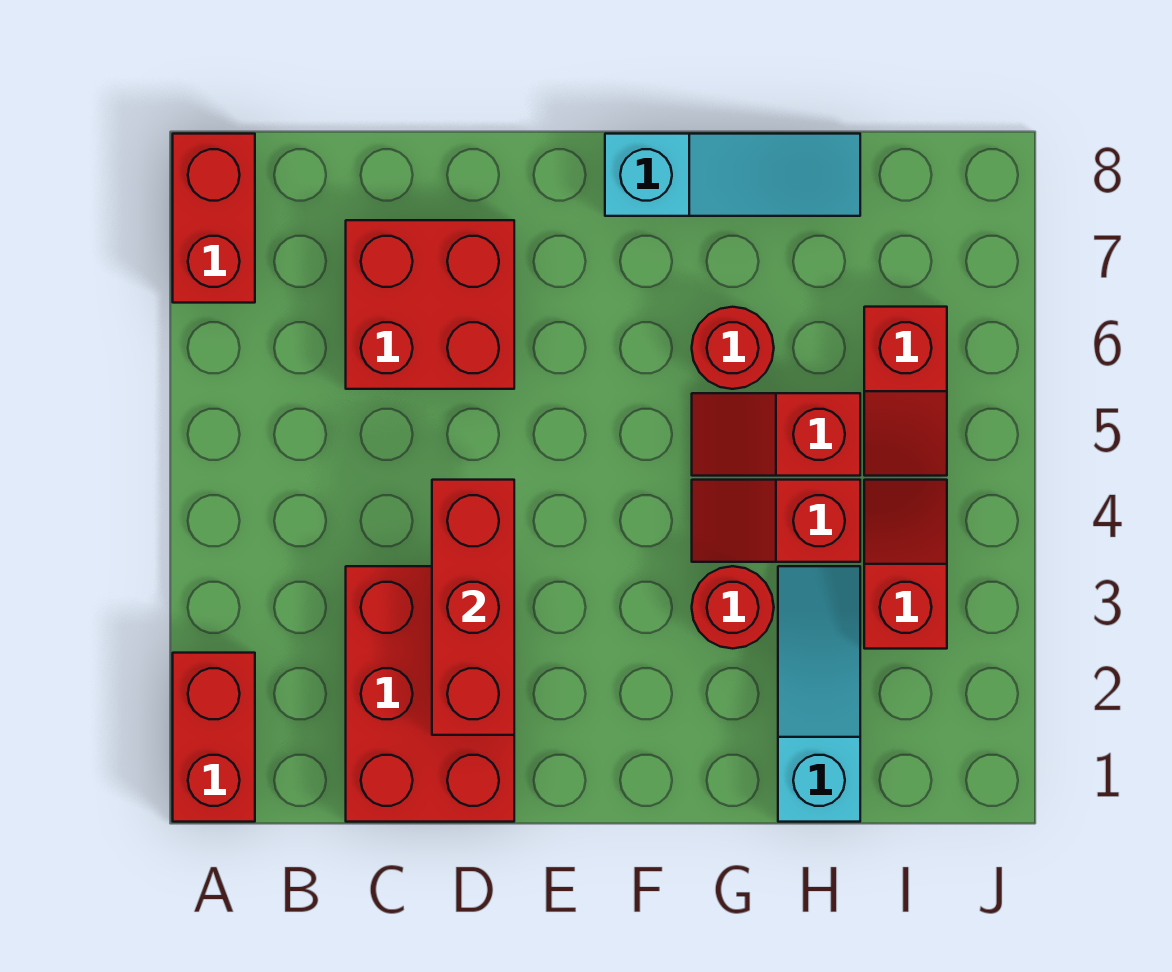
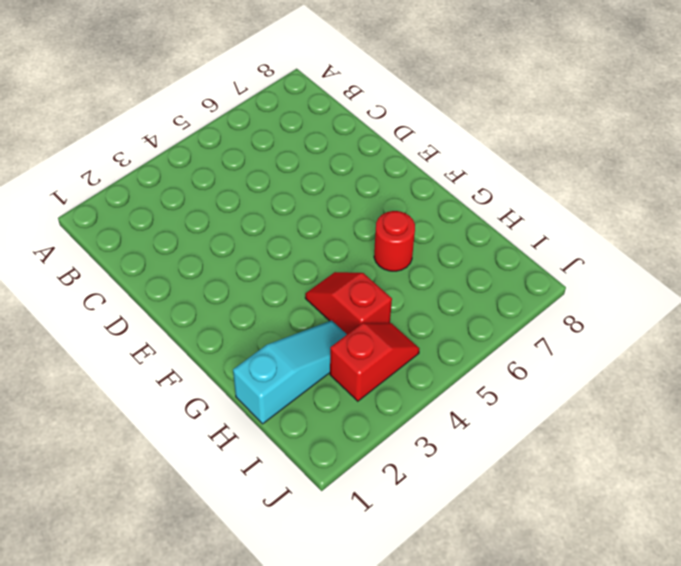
none -> red 1x2 brick [173,653,255,822]
none -> red 1x2 brick [173,134,255,303]
none -> red 2x3 brick [346,566,514,822]

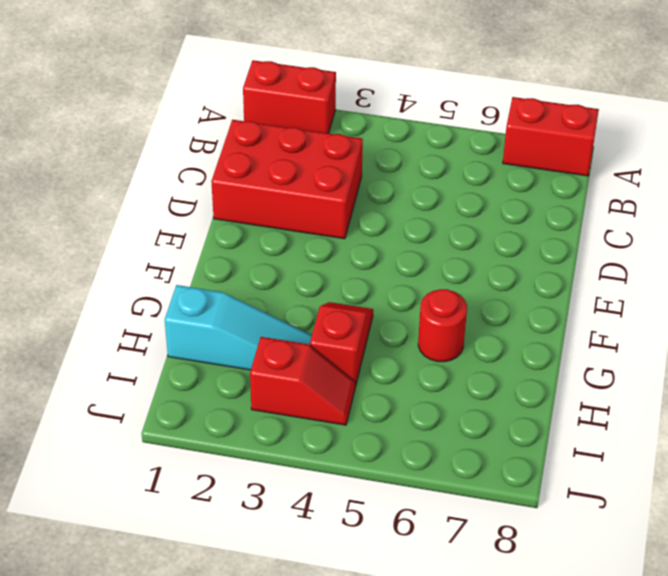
none -> red 2x2 brick [346,220,514,389]
none -> cyan 1x3 slope [605,134,860,216]
none -> red 1x1 round brick [692,566,774,649]

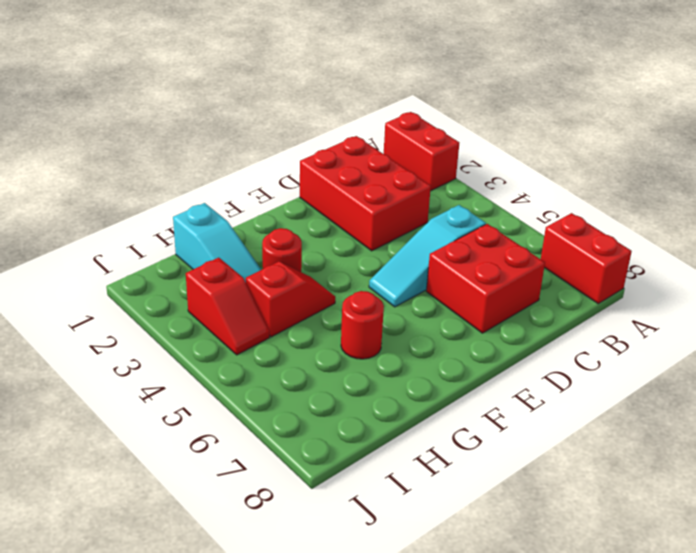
cyan 1x3 slope [369,205,486,307] -> cyan 1x3 slope moved to [605,134,860,216]
none -> red 1x2 slope [692,393,860,476]
none -> red 1x2 slope [864,307,947,476]
none -> red 1x3 brick [432,480,514,735]

